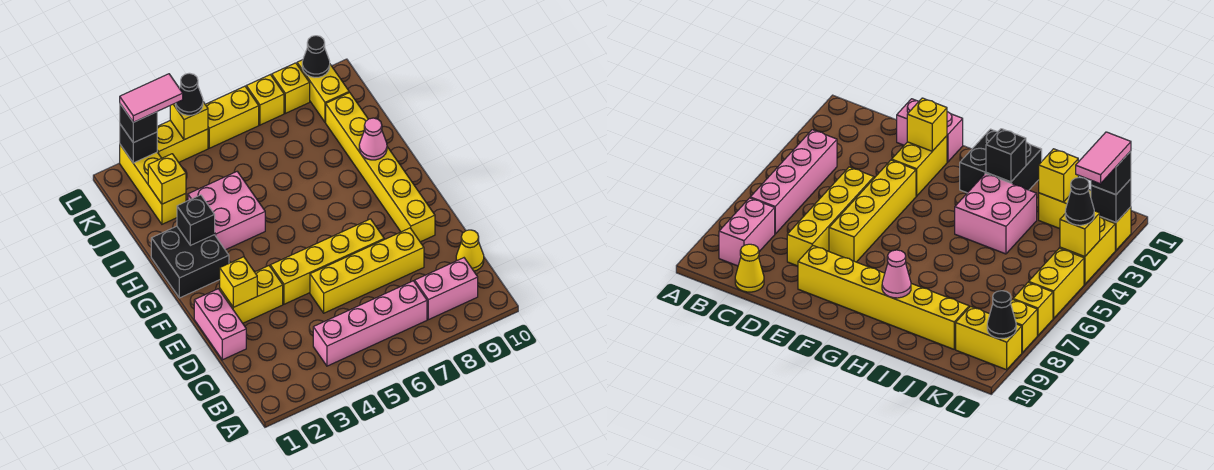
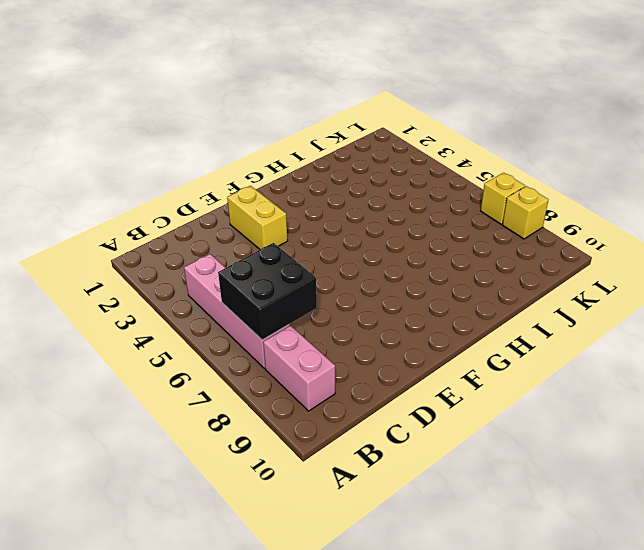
black 2x2 brick [218,243,317,340] -> black 2x2 brick moved to [151,226,229,298]
none -> yellow 1x1 cone [456,230,484,271]
none -> pink 1x2 brick [194,289,246,360]
none -> yellow 1x4 brick [310,228,424,313]

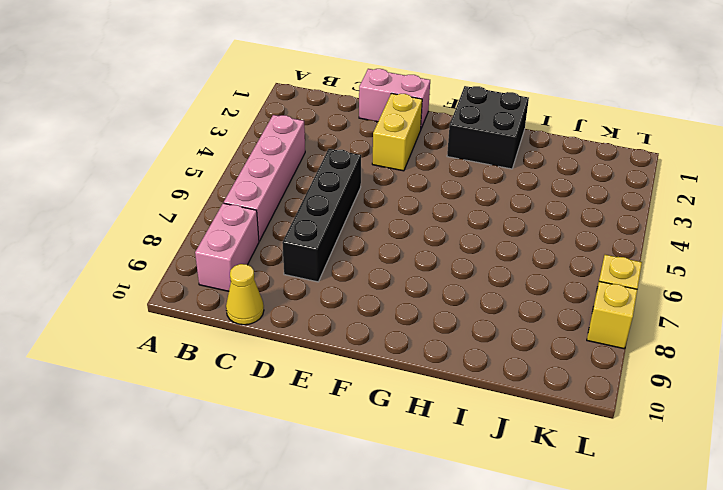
black 1x4 brick [282,149,361,282] -> yellow 1x4 brick [310,228,424,313]
none -> yellow 1x4 brick [270,219,384,304]
none -> yellow 1x6 brick [326,93,435,242]
none -> pink 2x2 brick [188,172,265,250]

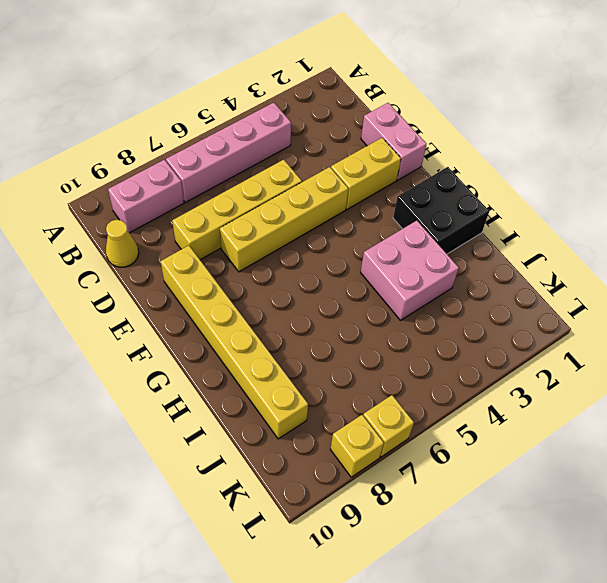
none -> yellow 1x3 brick [120,145,186,224]
none -> yellow 1x2 brick [297,60,349,122]
none -> yellow 1x2 brick [157,120,208,162]

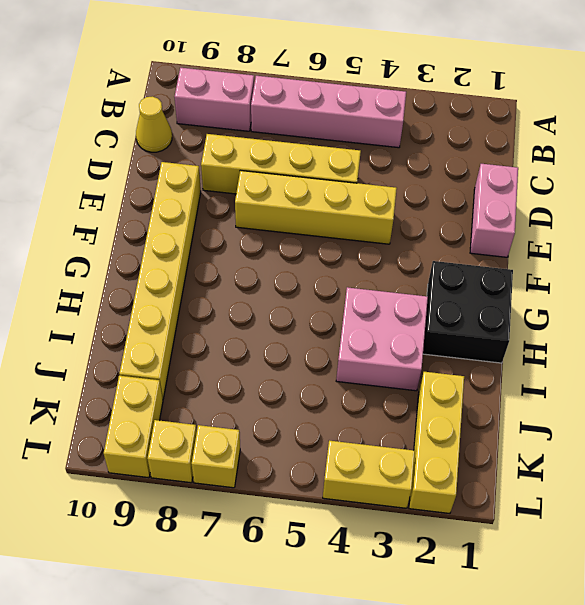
none -> yellow 1x2 brick [220,266,283,323]
none -> yellow 1x2 brick [205,86,259,148]
none -> yellow 1x1 brick [220,257,257,307]

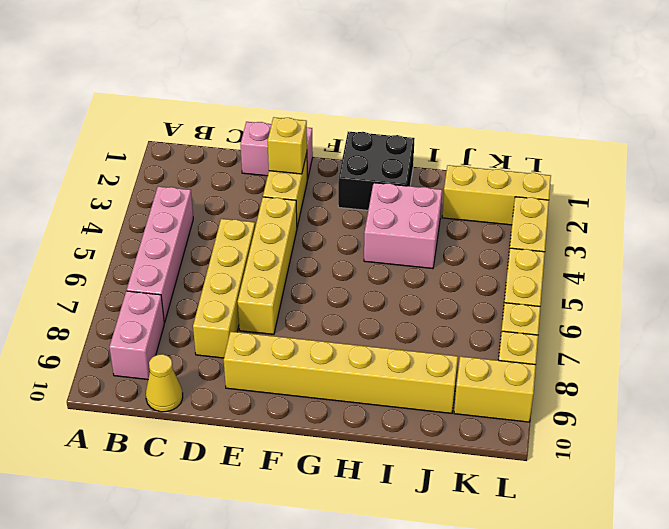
none -> black 1x1 brick [177,195,215,245]
none -> pink 1x1 cone [359,118,387,160]
none -> yellow 1x1 brick [148,154,186,204]

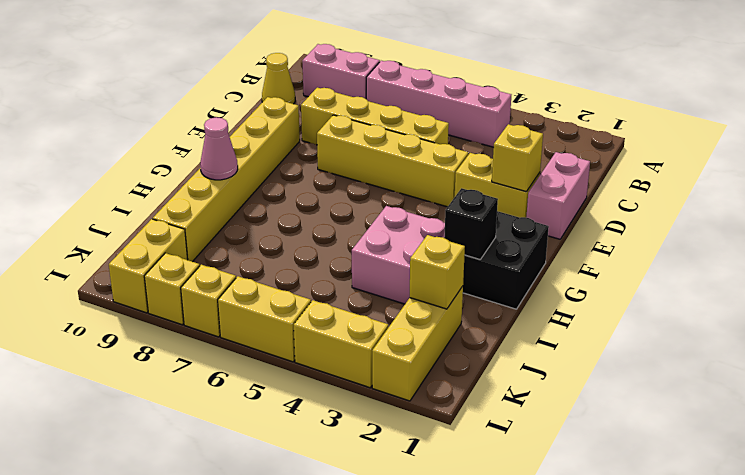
none -> black 1x1 brick [120,125,157,163]
none -> yellow 1x1 brick [170,102,208,140]
none -> black 1x1 cone [302,36,330,78]

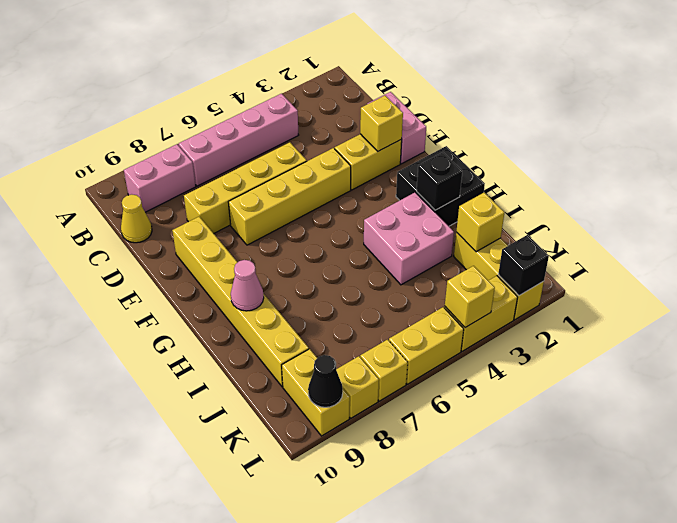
none -> black 1x1 brick [120,104,157,143]
none -> black 1x1 cone [176,73,203,115]
none -> pink 1x2 tile [120,74,183,122]

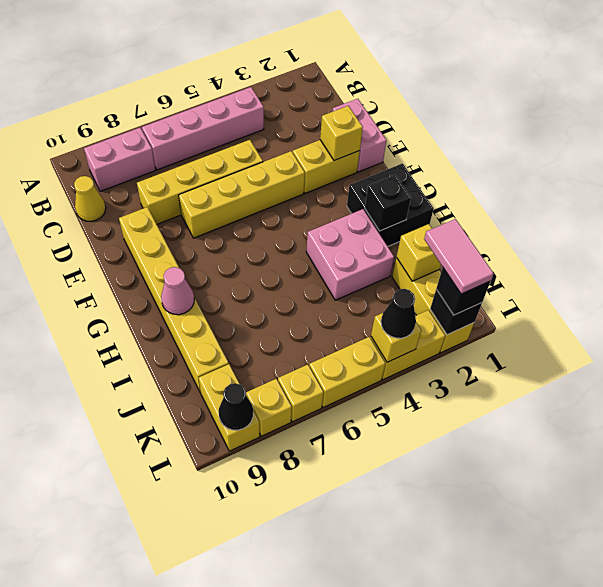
pink 1x2 tile [424,219,494,294] -> pink 1x2 tile turned to [120,74,183,122]

